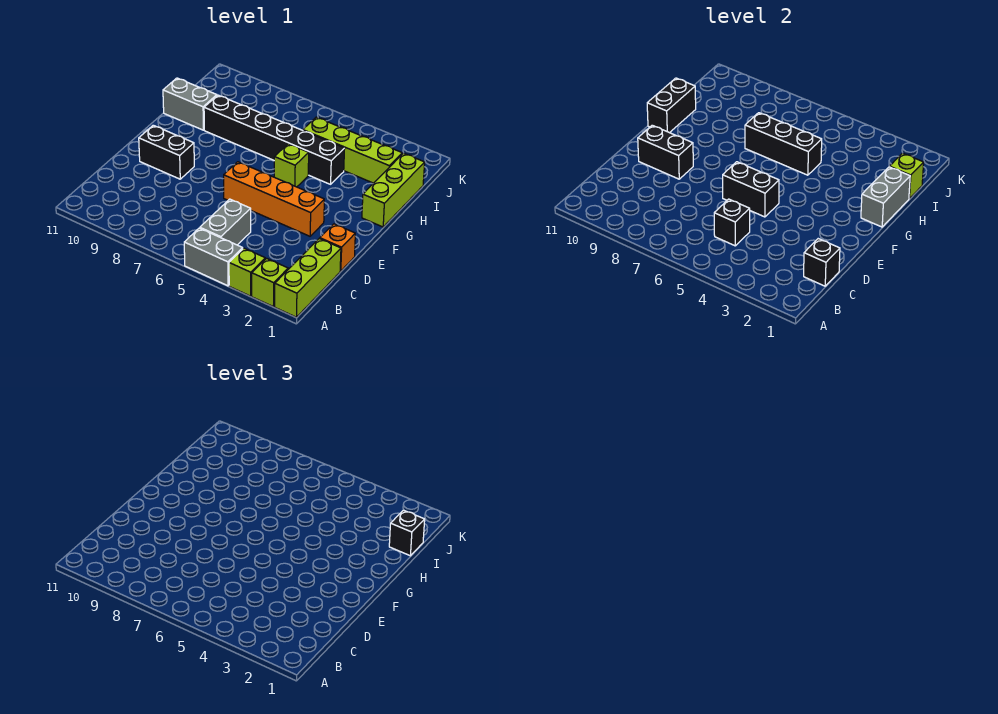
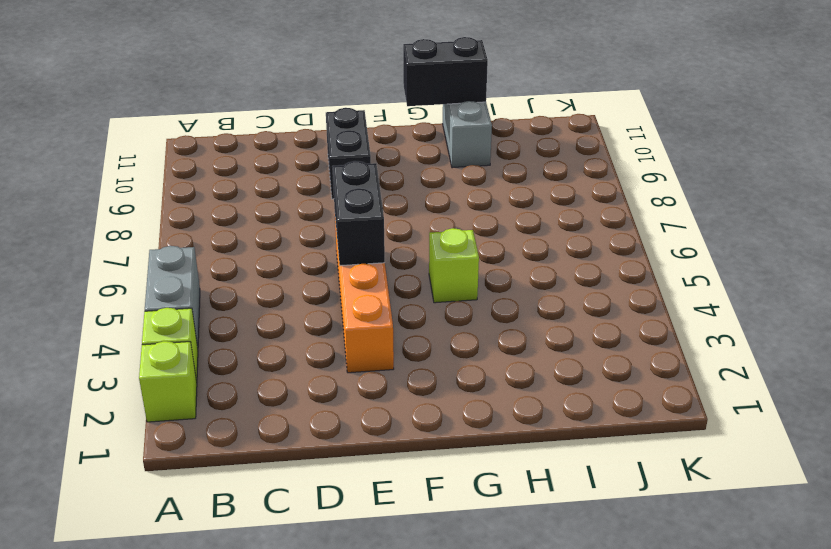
none -> lime 1x3 brick [275,238,341,317]
none -> grey 1x2 brick [200,199,251,245]
none -> orange 1x1 brick [320,224,355,271]

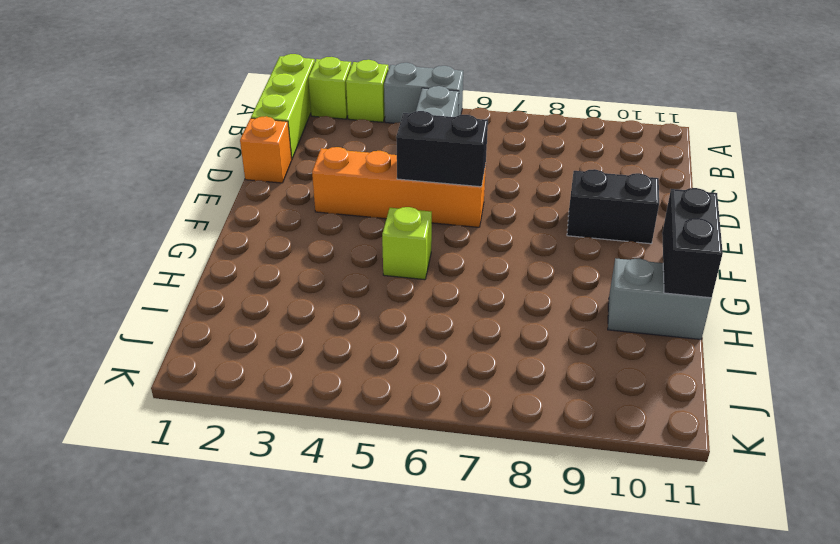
none -> lime 1x3 brick [362,153,425,227]
none -> black 1x6 brick [204,95,345,184]
none -> lime 1x4 brick [303,117,402,183]

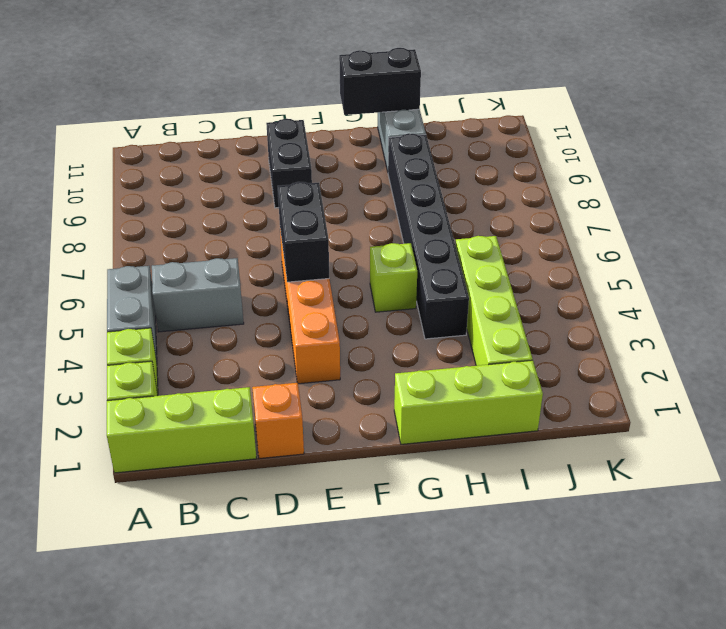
none -> black 1x1 brick [804,239,840,286]
none -> black 1x1 brick [714,199,750,246]
none -> black 1x2 brick [638,125,693,179]

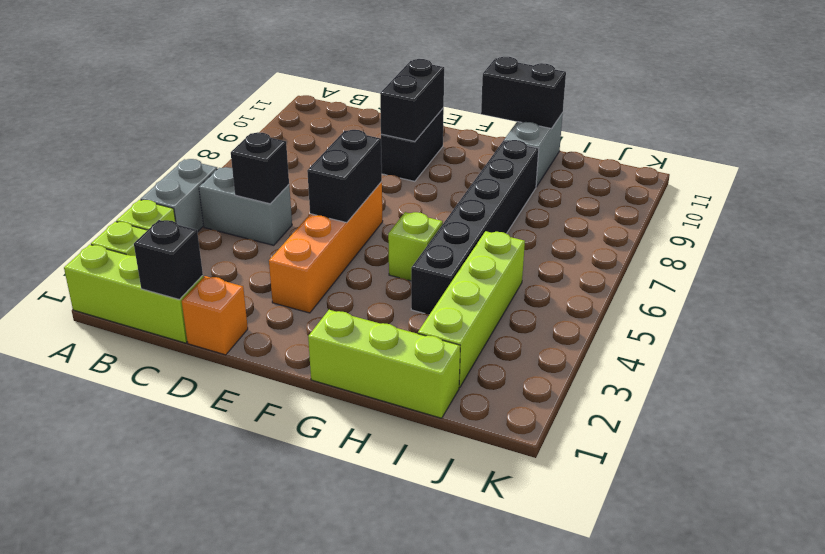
none -> grey 1x2 brick [861,167,910,227]
none -> black 1x3 brick [745,113,822,175]
none -> lime 1x1 brick [890,153,924,199]

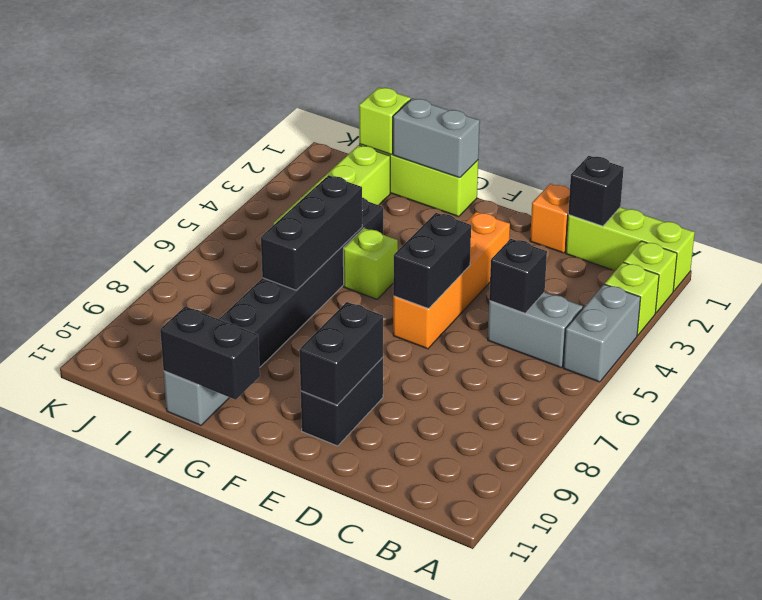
none -> black 1x1 brick [389,510,425,556]

